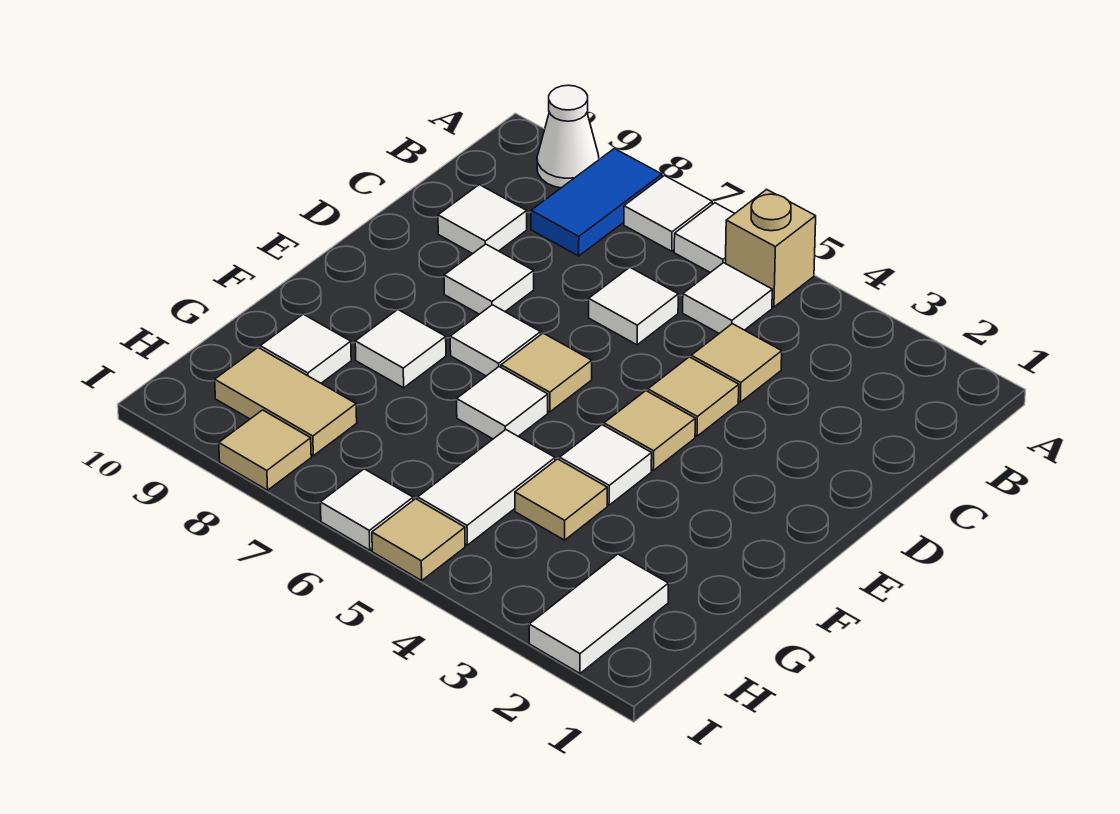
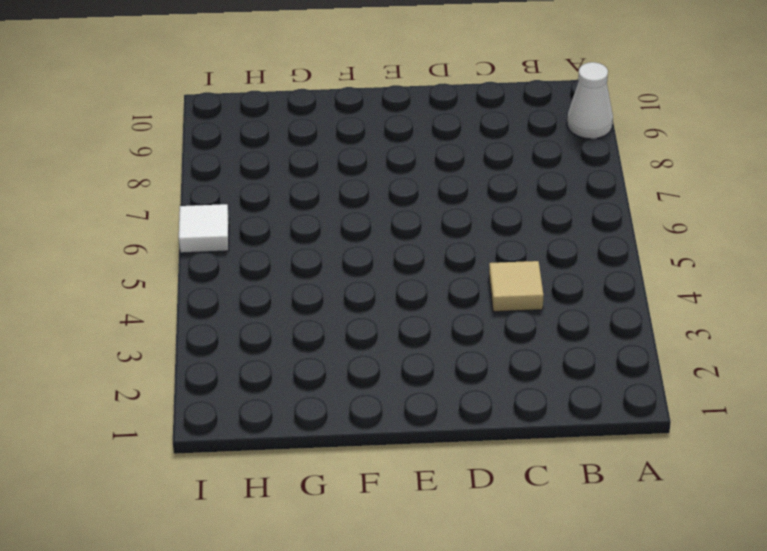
none -> tan 1x1 brick [725,189,816,307]
none -> white 1x1 tile [674,203,735,273]
none -> white 1x1 tile [624,176,712,251]

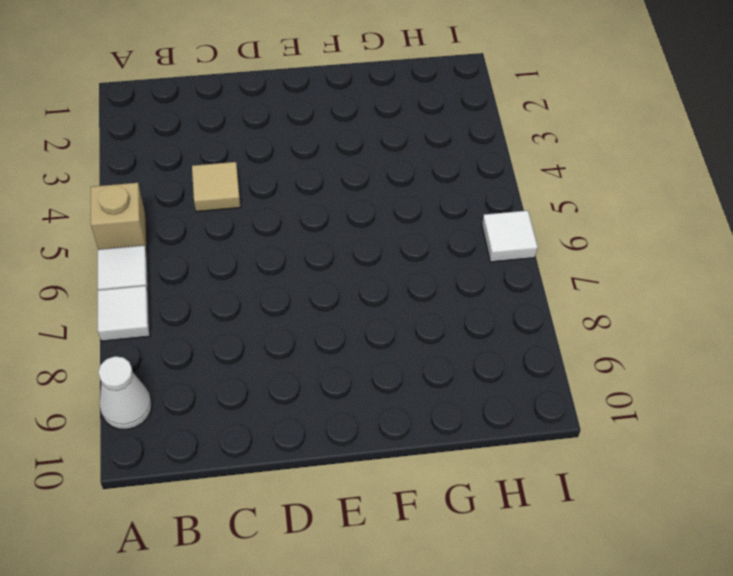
none -> blue 1x2 tile [531,149,662,256]
none -> white 1x1 tile [683,263,772,333]
none -> white 1x1 tile [589,267,678,345]

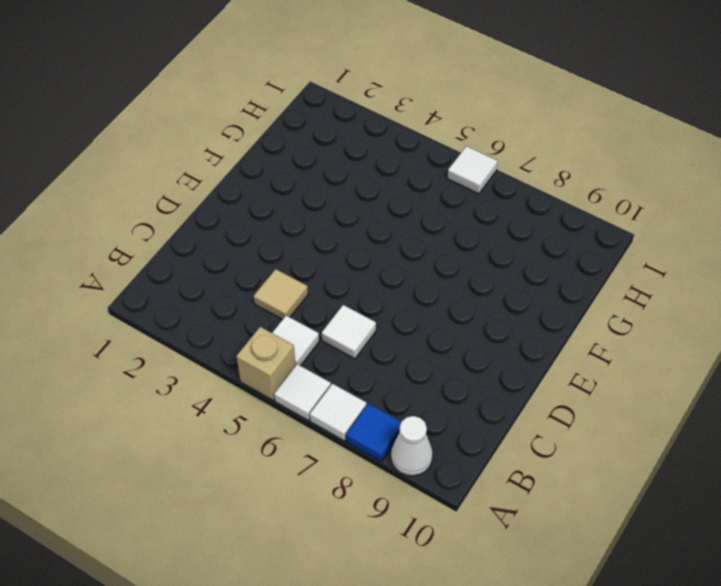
blue 1x1 tile [346,404,401,461] -> blue 1x2 tile [531,149,662,256]
none -> white 1x1 tile [438,185,527,254]
none -> tan 1x1 tile [648,357,739,436]
none -> white 1x1 tile [444,244,534,314]

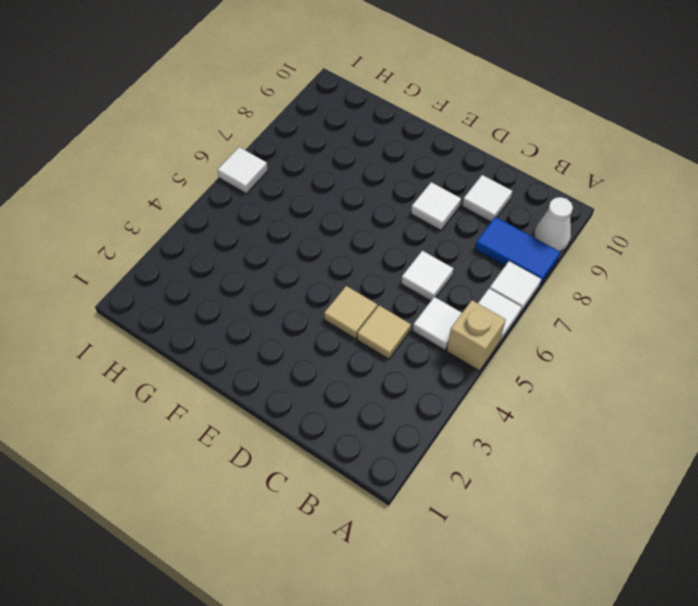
none -> tan 1x1 tile [604,391,695,470]
none -> tan 1x1 tile [501,333,592,412]
none -> white 1x1 tile [450,305,541,376]

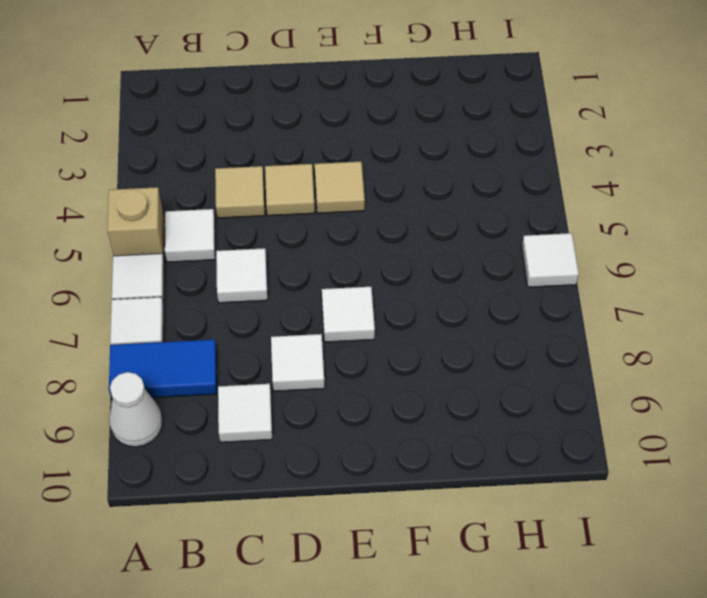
none -> tan 1x1 tile [501,333,592,412]
none -> white 1x1 tile [560,425,652,505]
none -> white 1x1 tile [457,367,548,439]

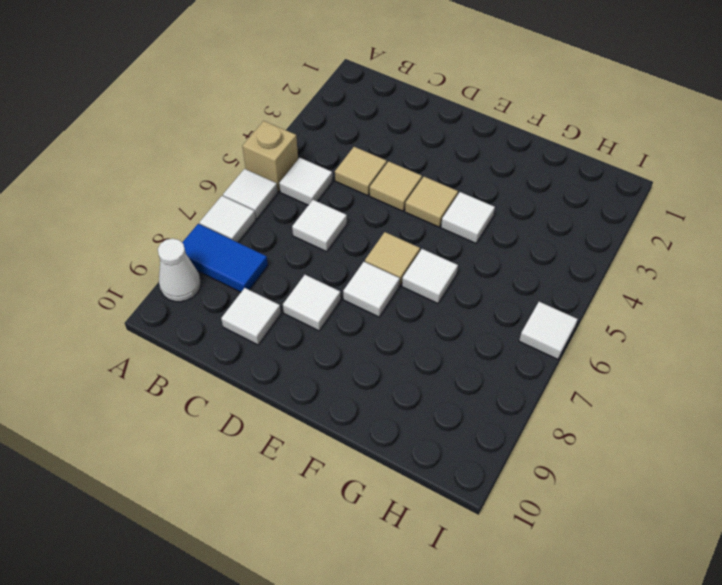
none -> white 1x1 tile [355,310,446,388]
none -> tan 1x1 tile [515,459,607,540]
none -> white 1x2 tile [418,430,555,545]

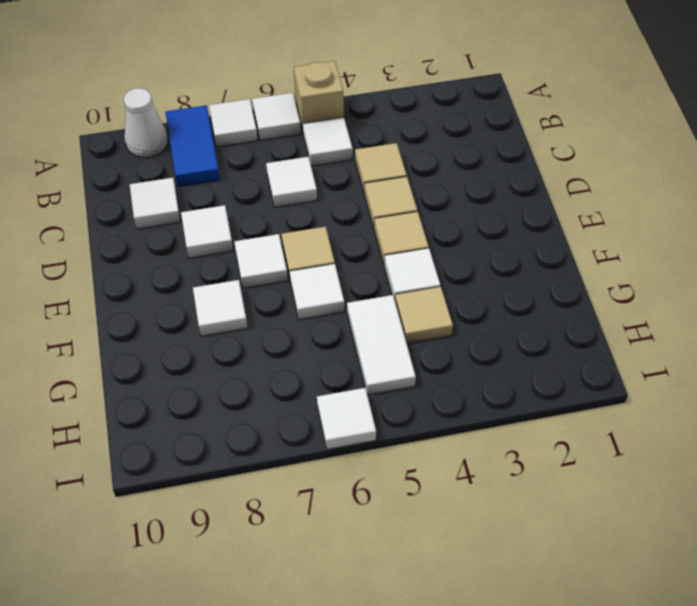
none -> white 1x1 tile [260,314,351,383]
none -> white 1x2 tile [529,554,669,673]
none -> tan 1x2 tile [215,347,357,456]

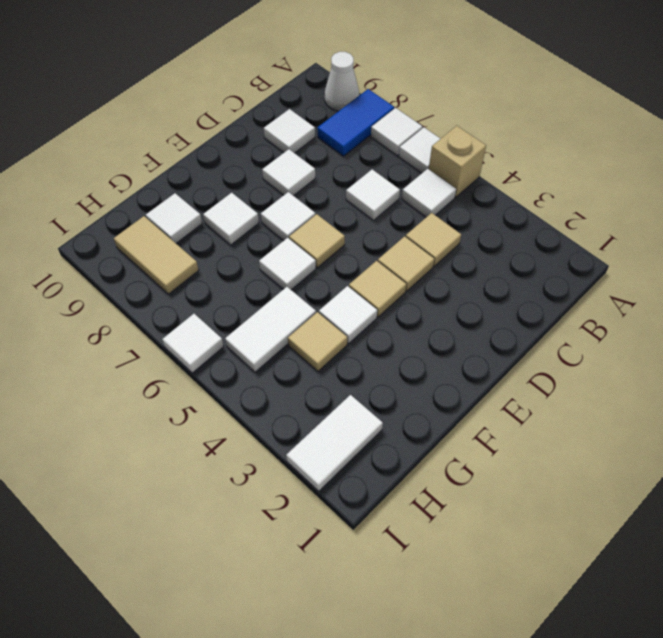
none -> tan 1x1 tile [372,499,465,581]
none -> tan 1x1 tile [219,410,311,490]

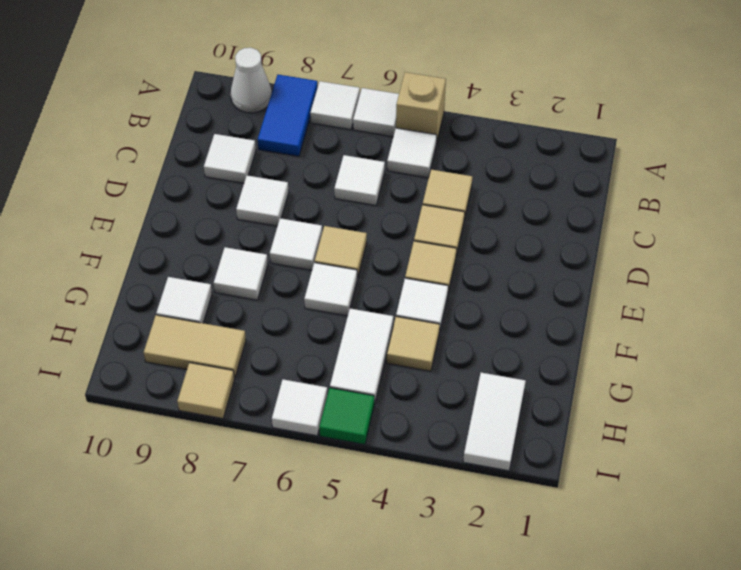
green 1x1 tile [319,388,374,444] -> tan 1x1 tile [372,499,465,581]

